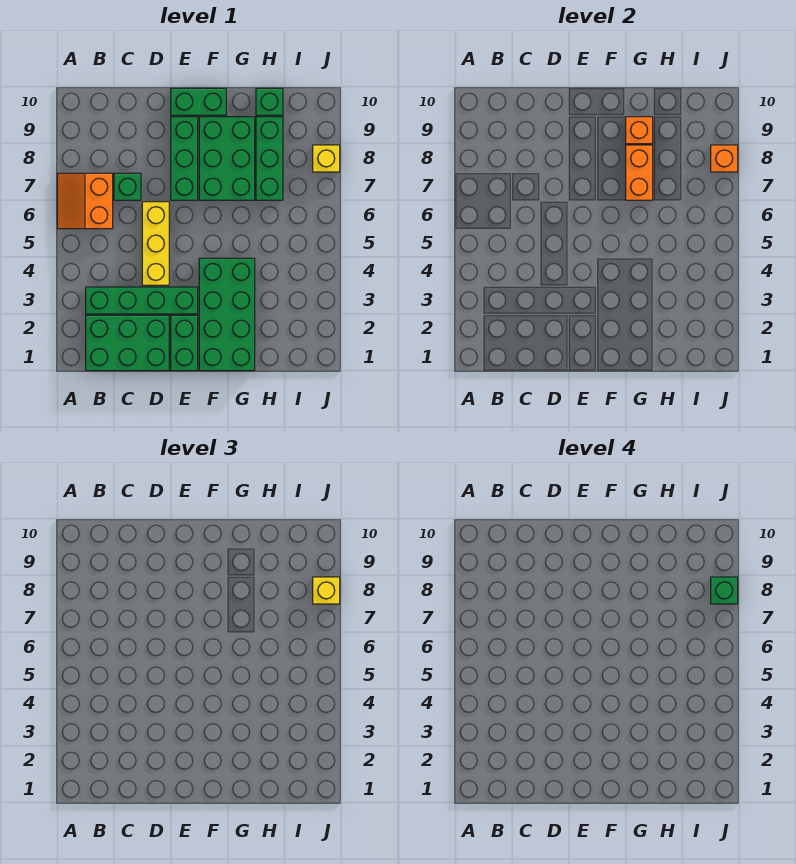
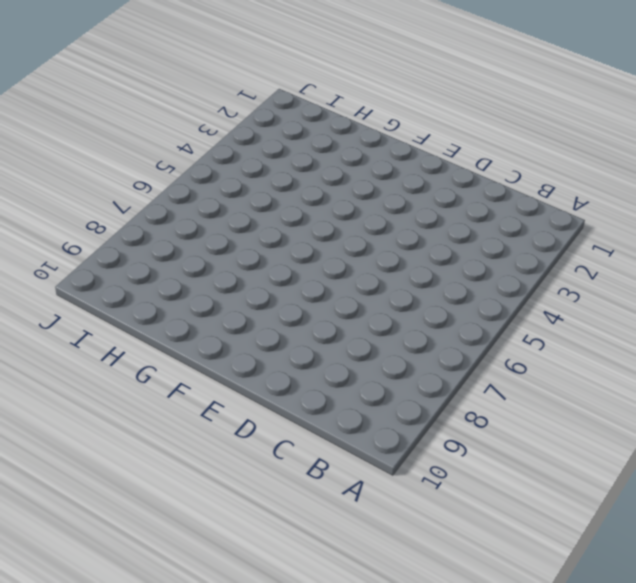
none -> orange 2x2 slope [57,173,113,229]
none -> green 2x3 brick [86,315,169,371]
none -> green 1x4 brick [86,287,198,314]

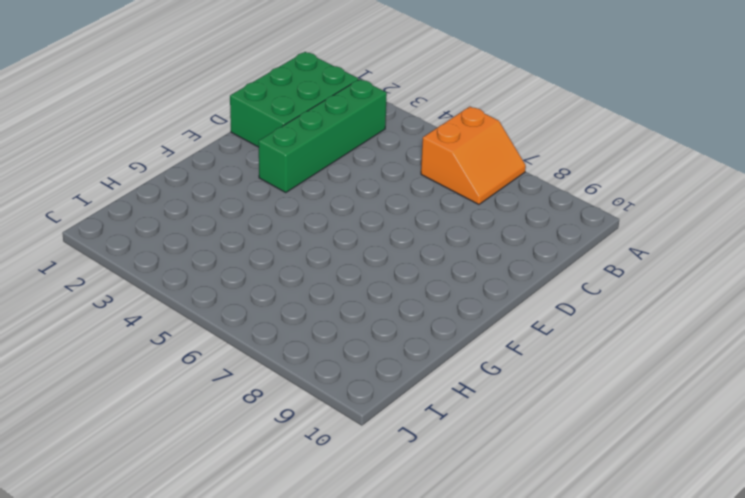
orange 2x2 slope [421,107,526,204] -> orange 2x2 slope turned to [57,173,113,229]
none -> green 1x1 brick [114,173,141,200]
none -> yellow 1x3 brick [142,202,169,285]
none -> green 1x2 brick [171,315,198,371]

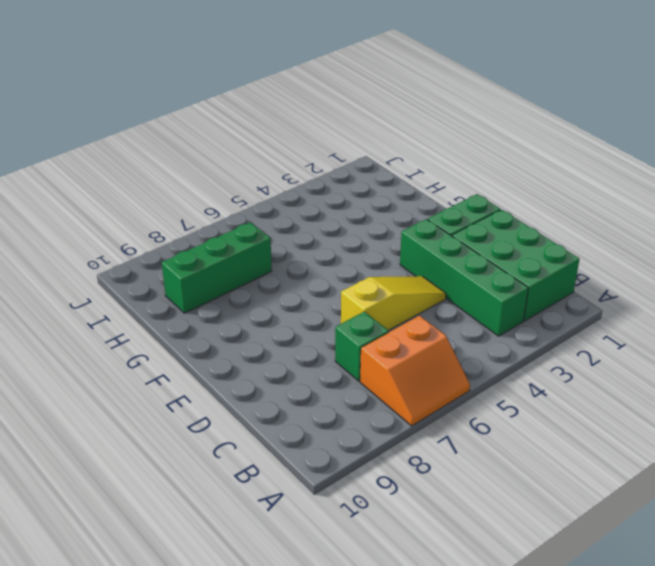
yellow 1x3 slope [341,276,446,331] -> yellow 1x3 brick [142,202,169,285]
none -> green 1x3 brick [171,117,198,200]
none -> green 1x2 brick [171,88,226,115]
none -> green 2x4 brick [199,258,255,371]

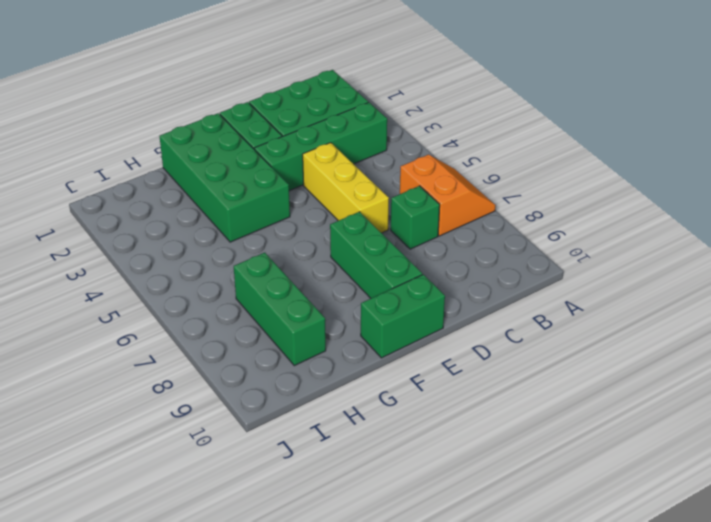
none -> green 2x3 brick [199,117,255,200]
none -> green 1x1 brick [256,88,283,115]
none -> yellow 1x1 brick [313,145,340,172]

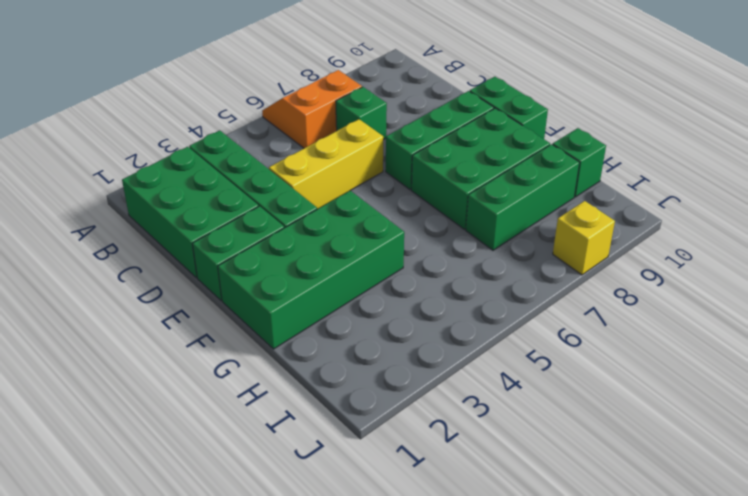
none -> orange 1x2 brick [626,145,653,200]
none -> orange 1x1 brick [626,117,653,144]
none -> orange 1x1 brick [711,145,738,172]

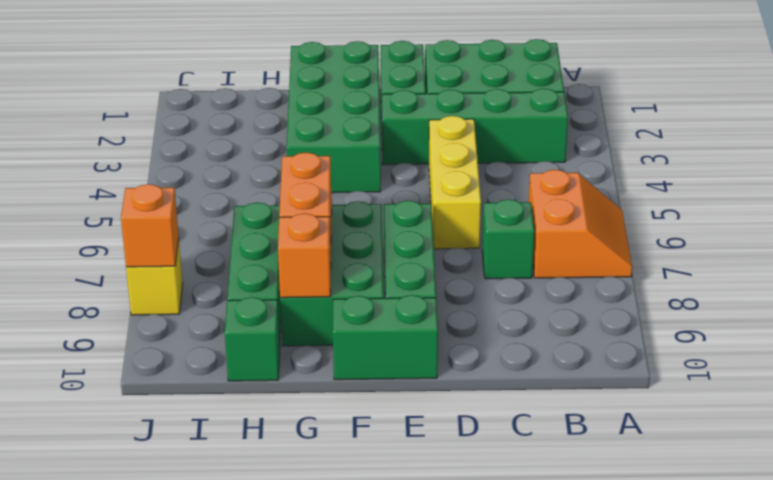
none -> yellow 1x1 brick [313,577,340,604]
none -> green 1x1 brick [711,577,738,604]

